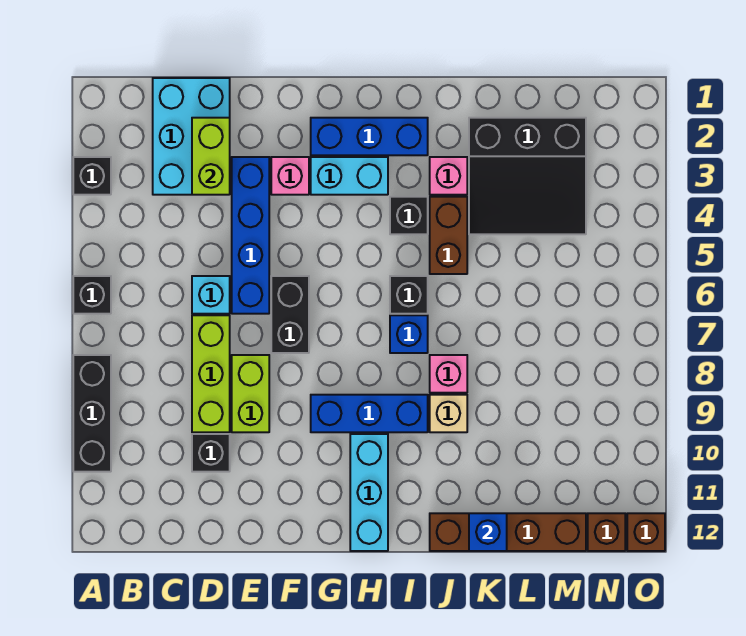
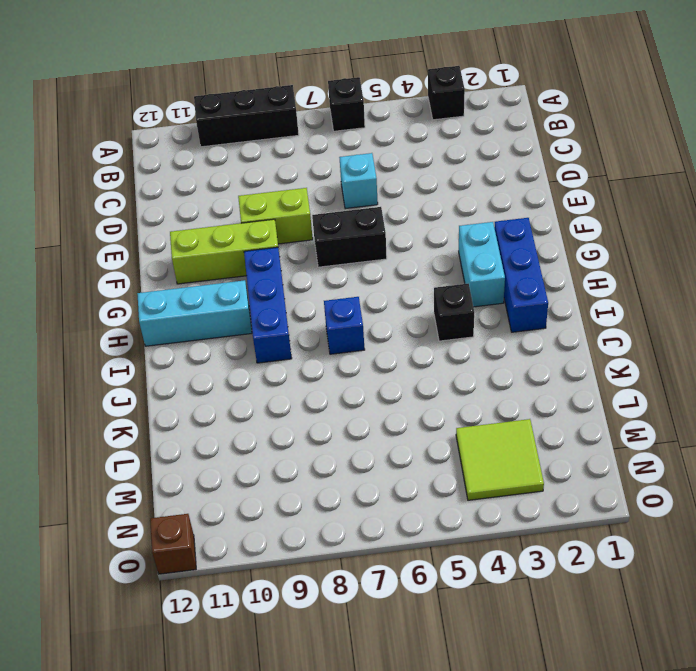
lime 1x3 brick [170,219,278,284] -> lime 1x3 brick moved to [192,315,230,432]
lime 2x2 tile [456,419,544,500] -> black 3x3 slope [469,118,586,234]
none -> cyan 2x3 brick [153,78,230,195]
none -> black 1x1 brick [192,434,230,472]
none -> blue 1x4 brick [232,157,269,314]

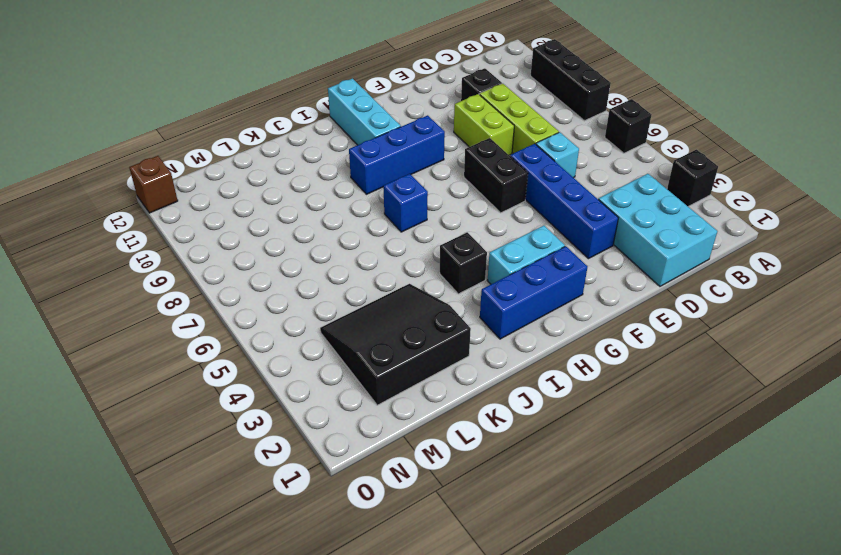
none -> pink 1x1 brick [271,157,309,195]
none -> black 1x1 brick [390,276,428,314]
none -> pink 1x1 brick [430,157,467,195]

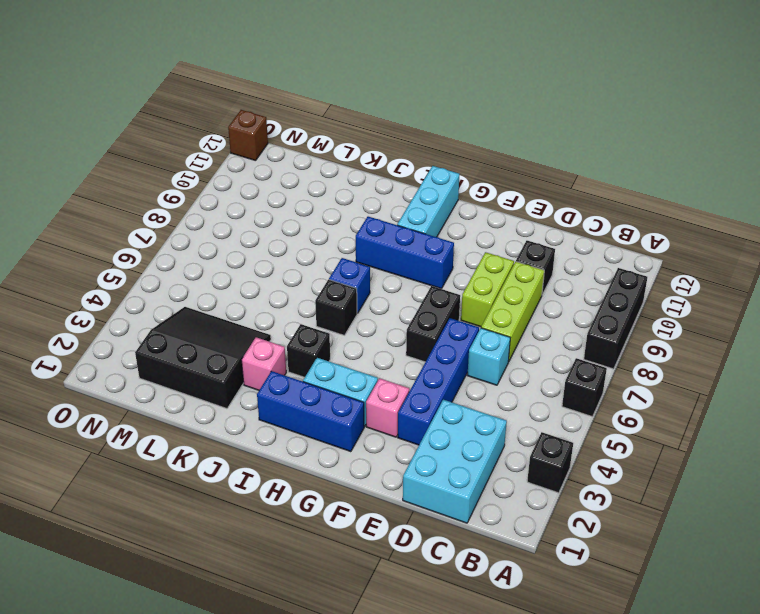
none -> brown 1x2 brick [430,197,467,274]
none -> pink 1x1 brick [430,355,467,393]
none -> tan 1x1 brick [430,395,467,432]

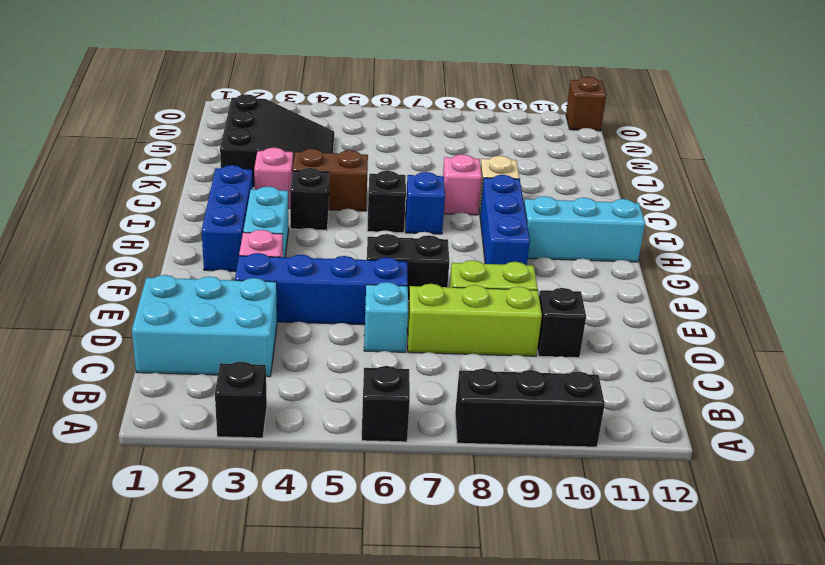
none -> brown 1x4 brick [430,513,586,551]
none -> brown 1x1 brick [588,513,625,551]
none -> lime 1x2 brick [192,118,230,195]

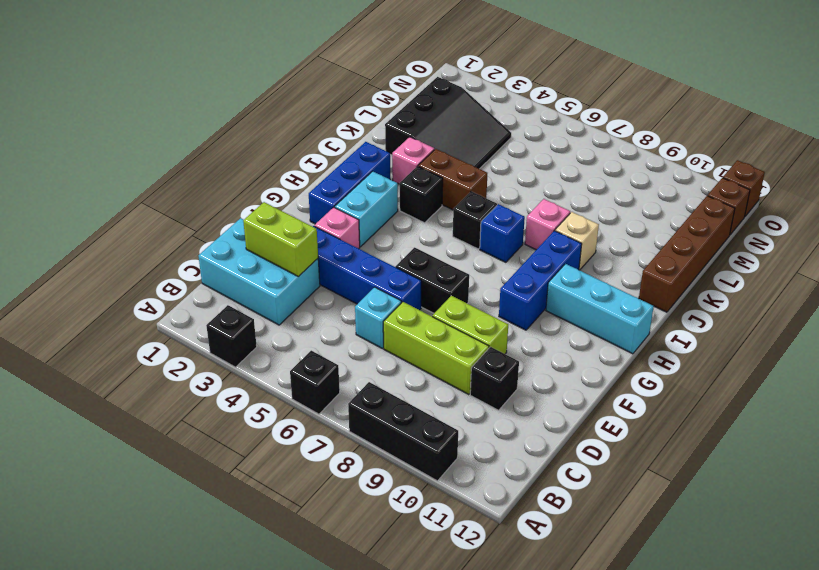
none -> blue 1x1 brick [469,513,507,551]

